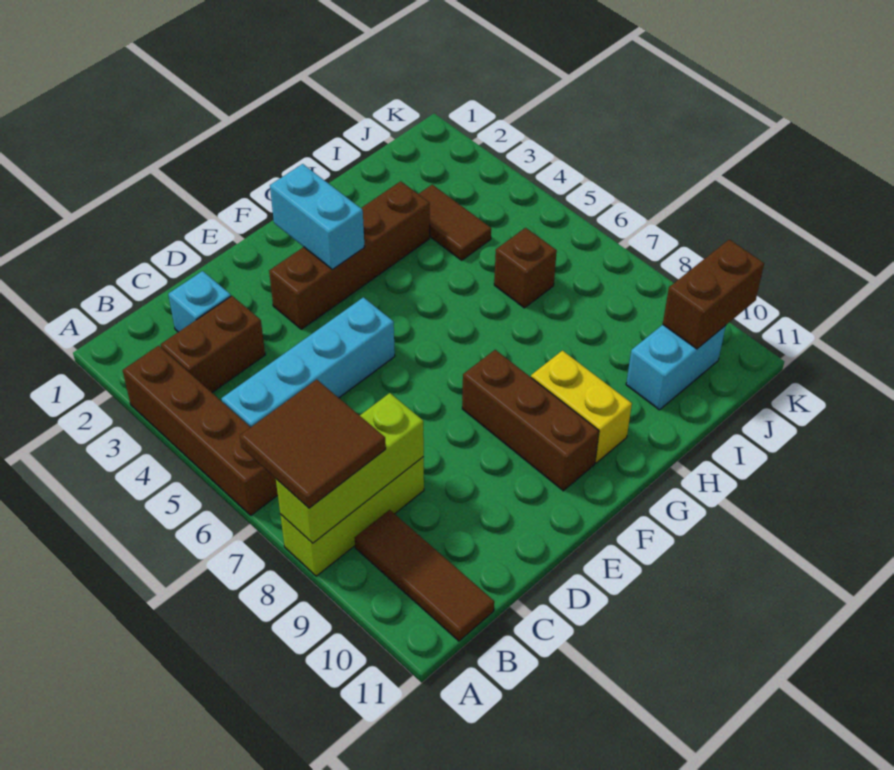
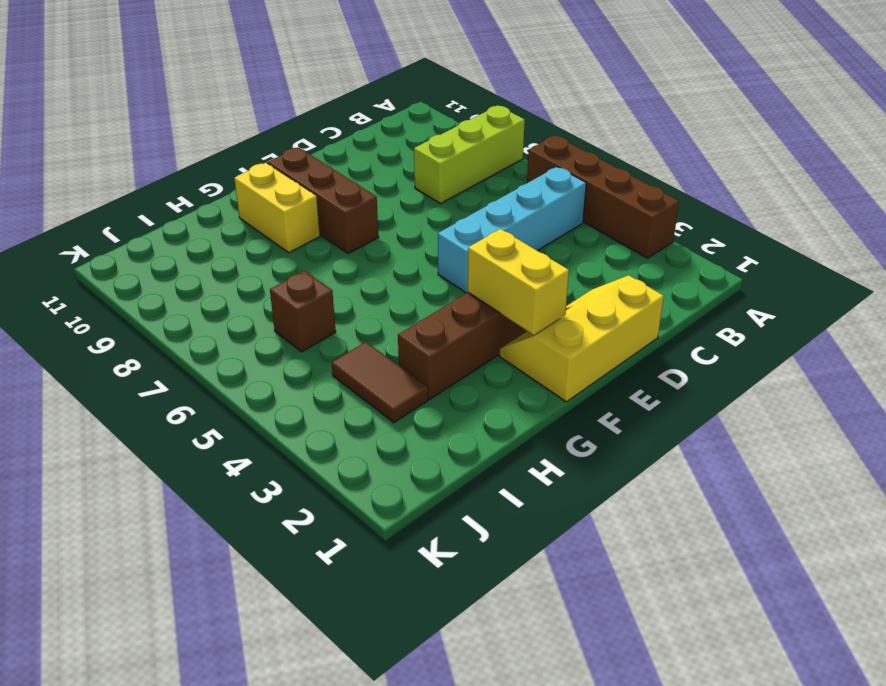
yellow 2x3 slope [499,275,664,402] -> none
yellow 1x2 brick [468,229,569,335] -> cyan 1x2 brick [270,164,364,270]
none -> brown 1x2 brick [161,296,265,392]
none -> brown 1x3 tile [355,510,494,641]
none -> cyan 1x1 brick [168,271,231,332]

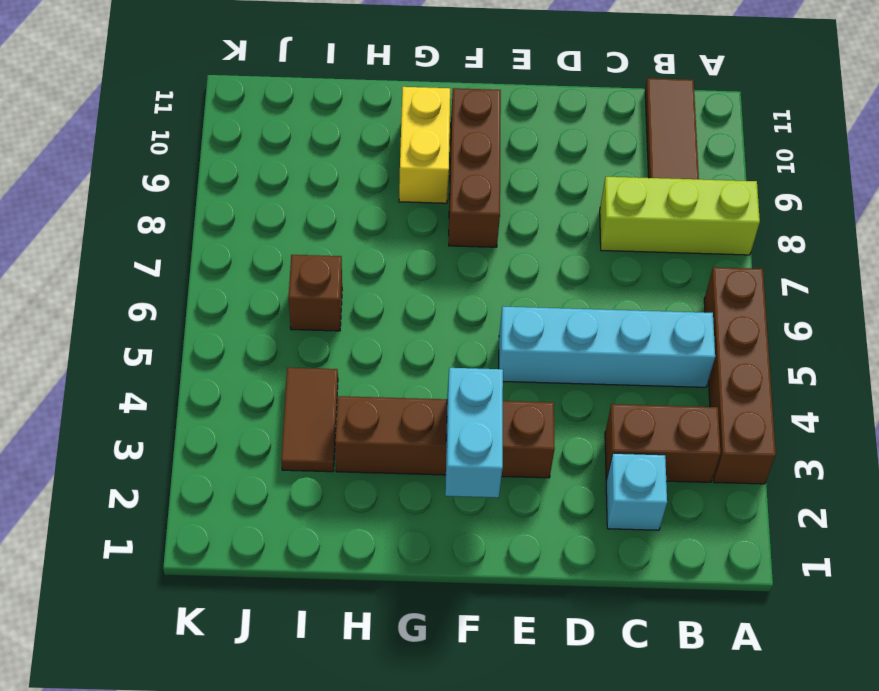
none -> cyan 1x2 brick [626,325,726,410]
none -> lime 1x3 brick [276,393,424,543]
none -> brown 1x2 brick [663,239,764,349]

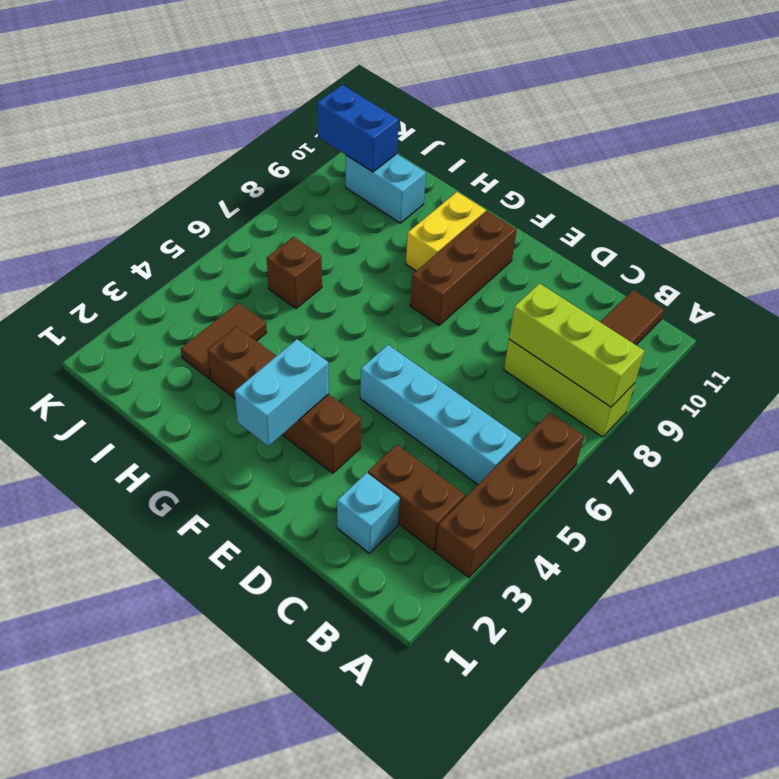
blue 1x2 brick [317,85,399,172] -> brown 1x2 brick [663,239,764,349]
none -> brown 2x2 tile [240,379,386,508]

